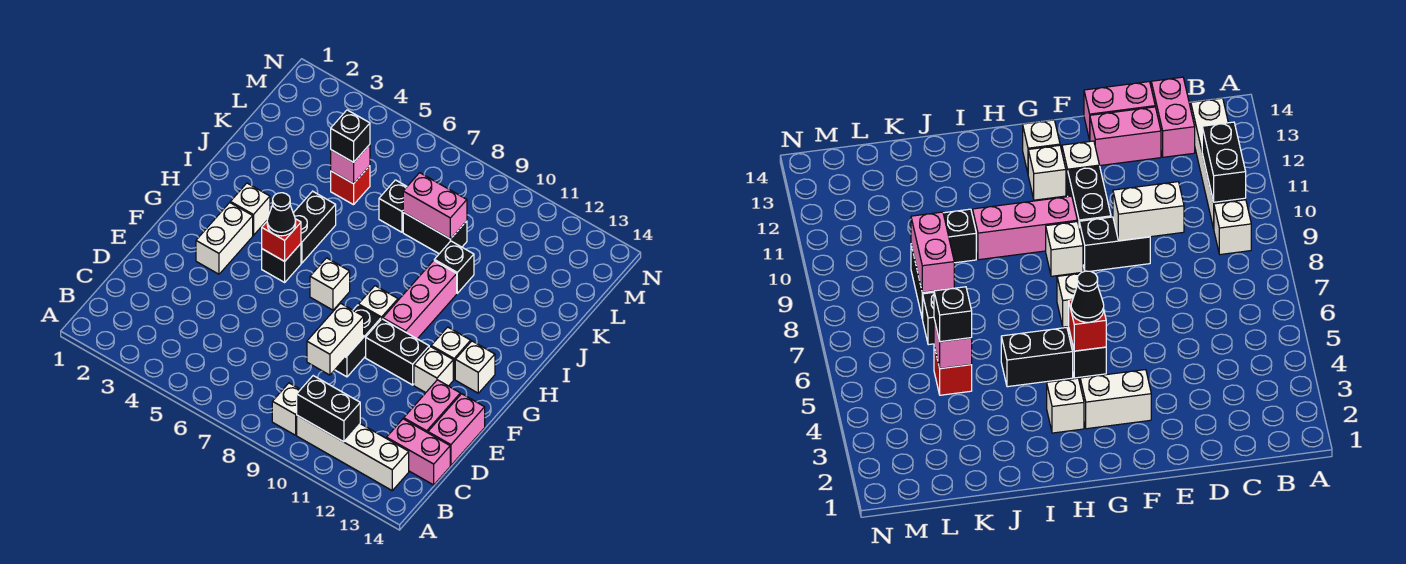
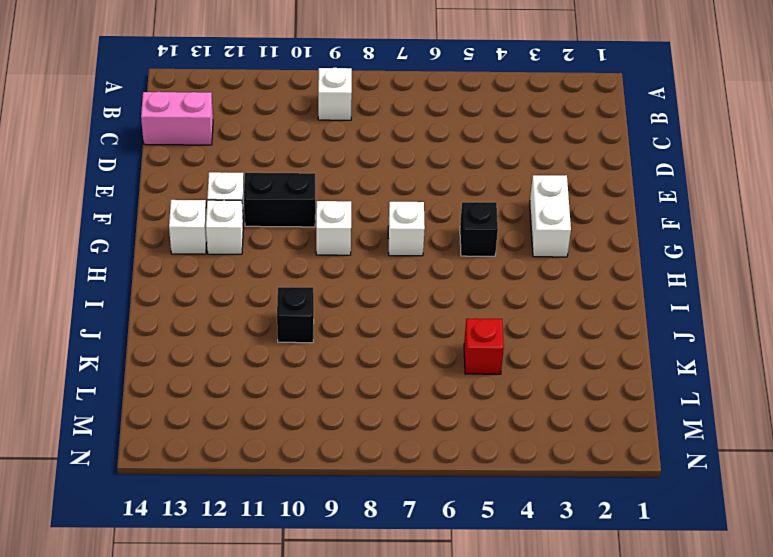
none -> white 1x4 brick [297,416,409,490]
none -> pink 1x2 brick [404,380,460,433]
none -> pink 1x2 brick [428,394,485,465]

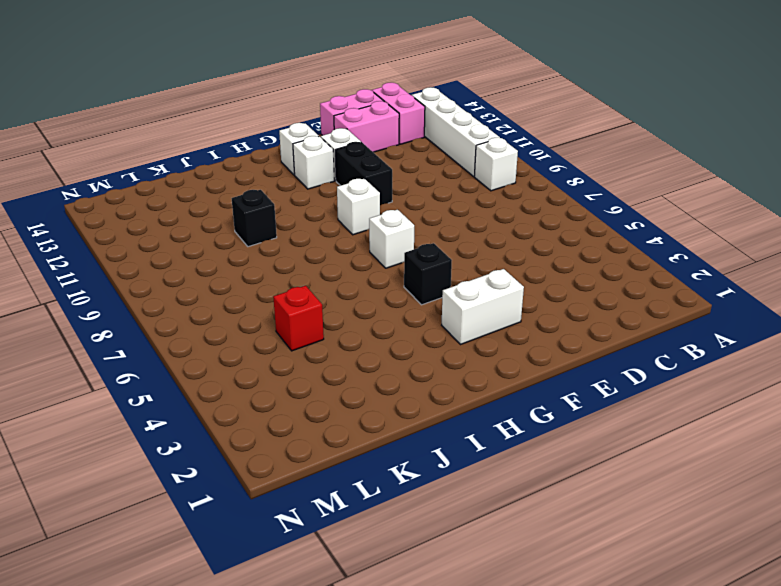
none -> black 1x2 brick [335,305,381,377]
none -> pink 1x3 brick [383,260,457,339]
none -> white 1x1 brick [230,183,270,235]

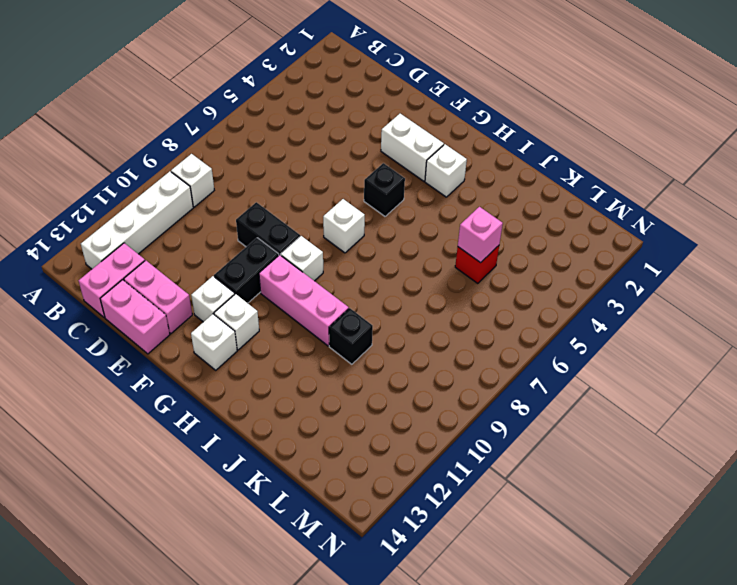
none -> black 1x2 brick [293,191,336,263]
none -> black 1x1 brick [379,180,407,232]
none -> black 1x2 brick [403,212,467,254]

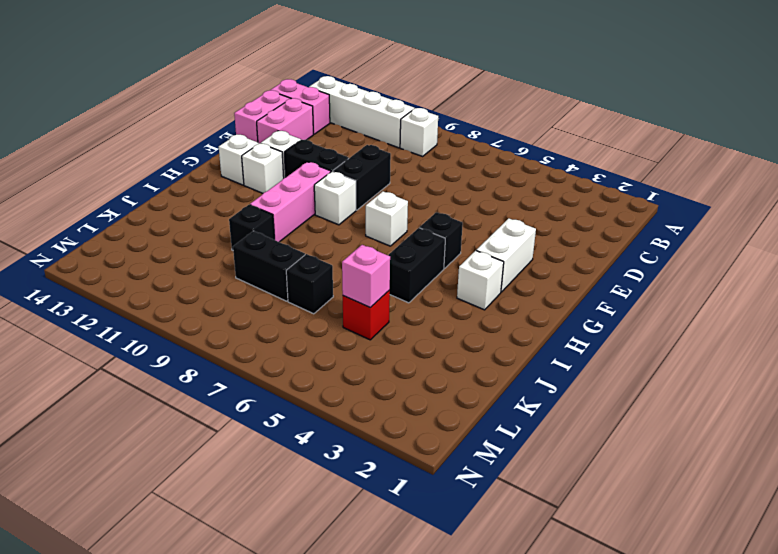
none -> black 1x2 brick [297,376,360,442]
none -> white 1x2 brick [307,303,364,375]
none -> red 1x1 brick [262,219,301,261]

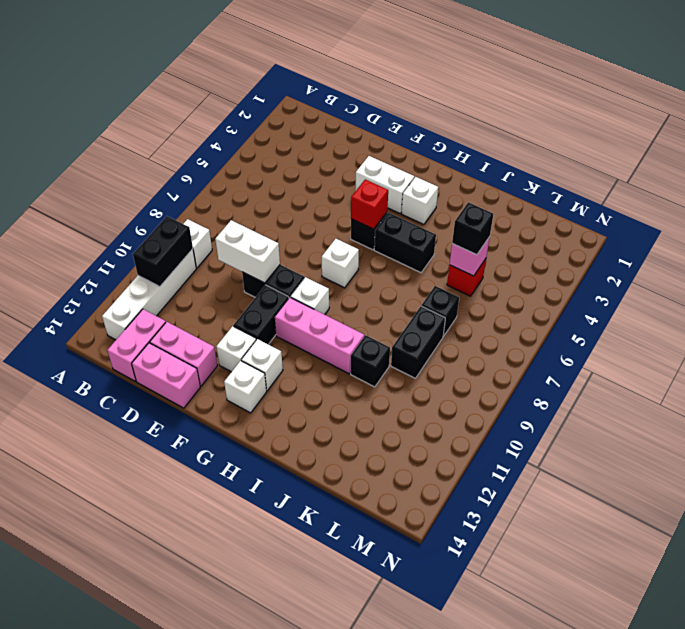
none -> pink 1x2 brick [403,173,467,239]
none -> black 1x1 cone [267,193,296,236]

